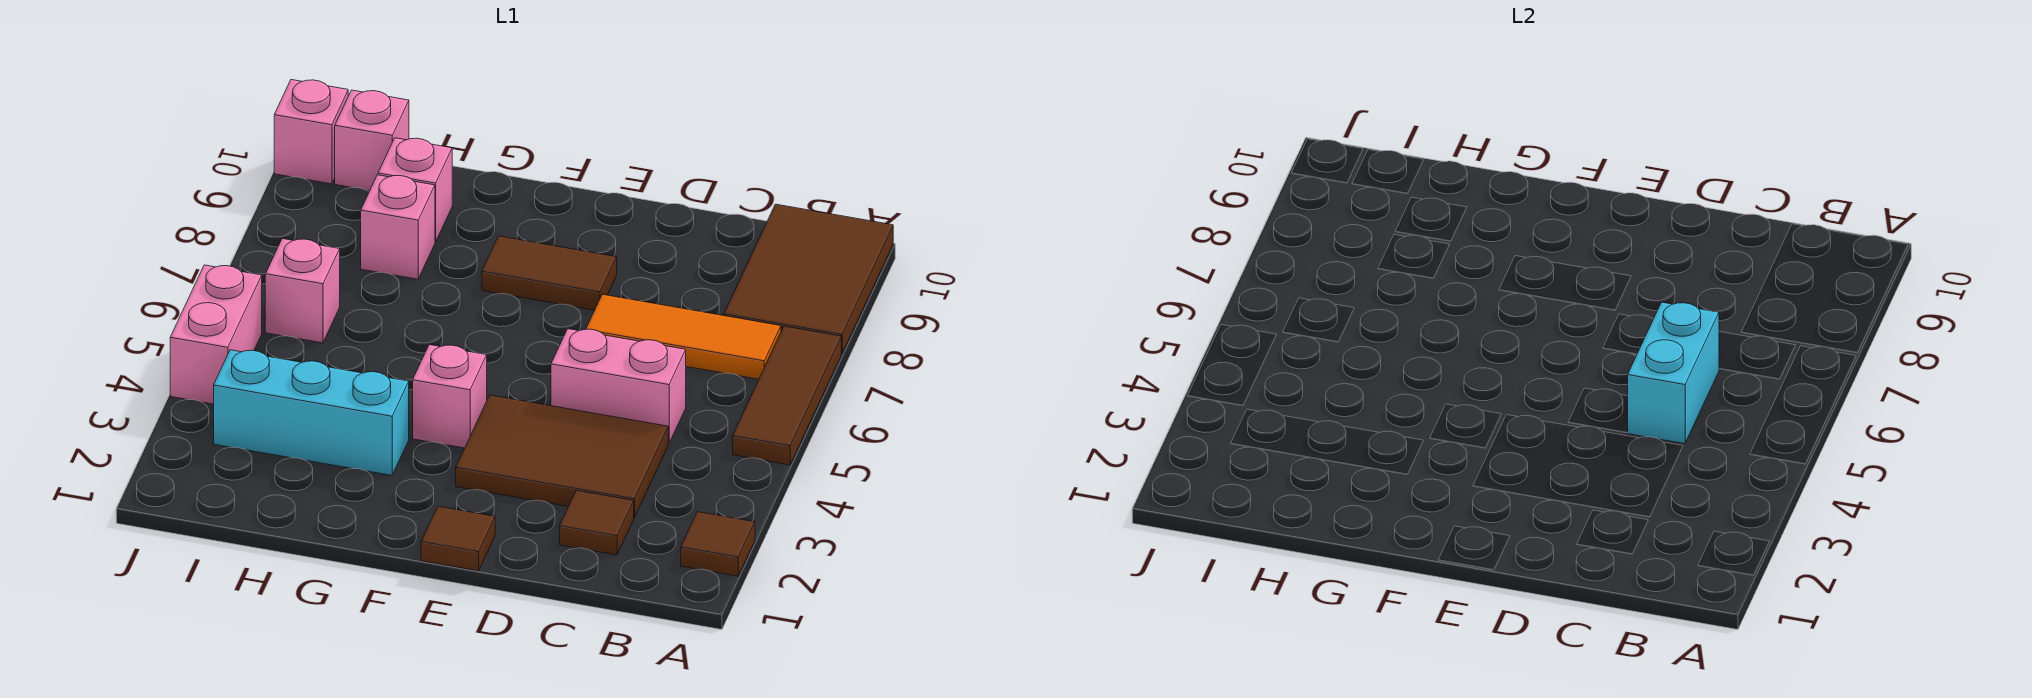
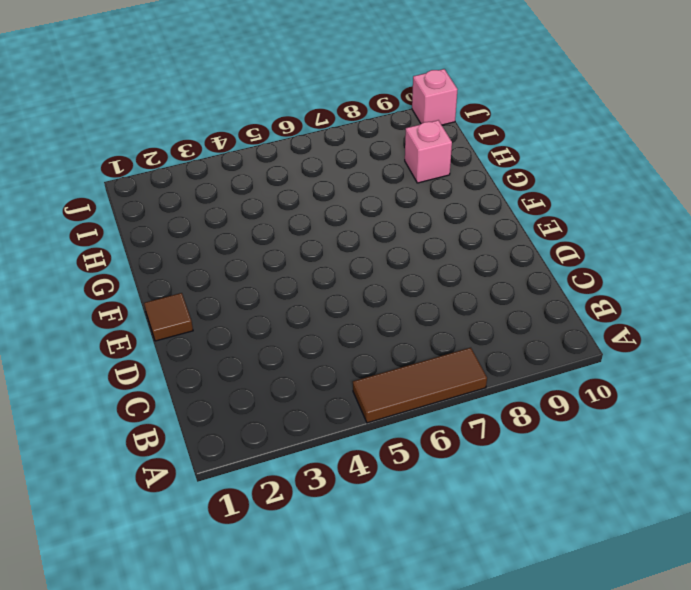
none -> brown 1x1 tile [681,512,755,576]
none -> brown 2x3 tile [724,204,893,354]
none -> orange 1x3 tile [586,294,781,379]

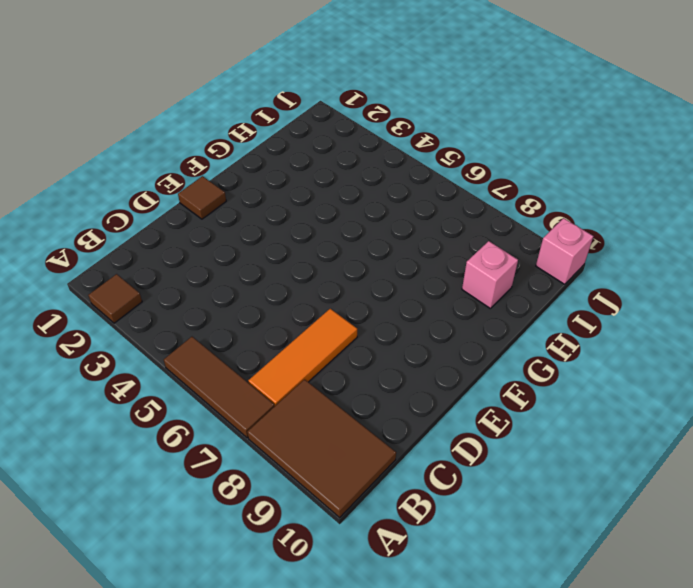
none -> brown 1x1 tile [560,490,634,555]
none -> brown 2x3 tile [456,395,668,518]
none -> pink 1x2 brick [551,329,686,444]

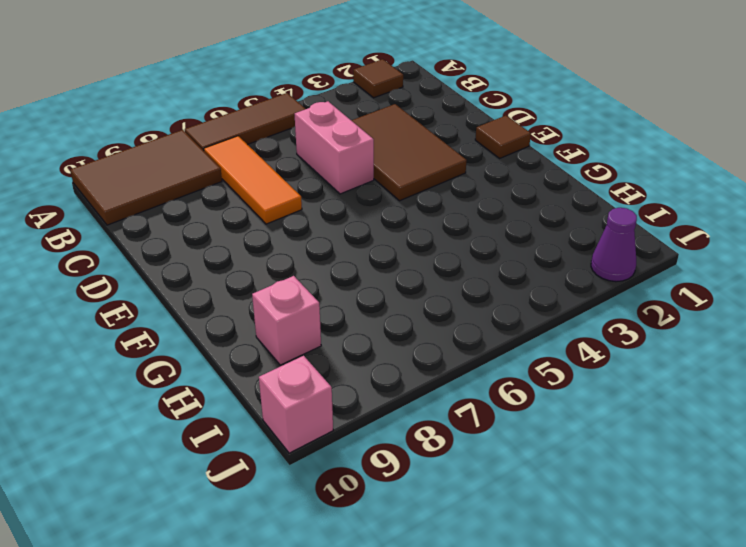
purple 1x1 cone [591,208,637,282] -> none
none -> brown 1x1 tile [560,490,634,555]
none -> brown 1x2 tile [482,236,617,310]
none -> pink 1x1 brick [413,345,487,448]

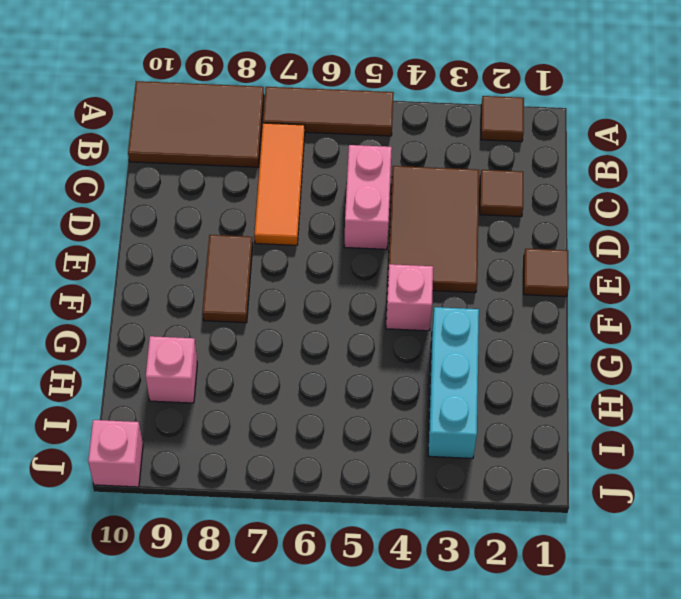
none -> pink 1x1 brick [361,175,435,279]
none -> pink 1x1 brick [265,239,340,343]
none -> pink 1x1 brick [335,90,409,191]

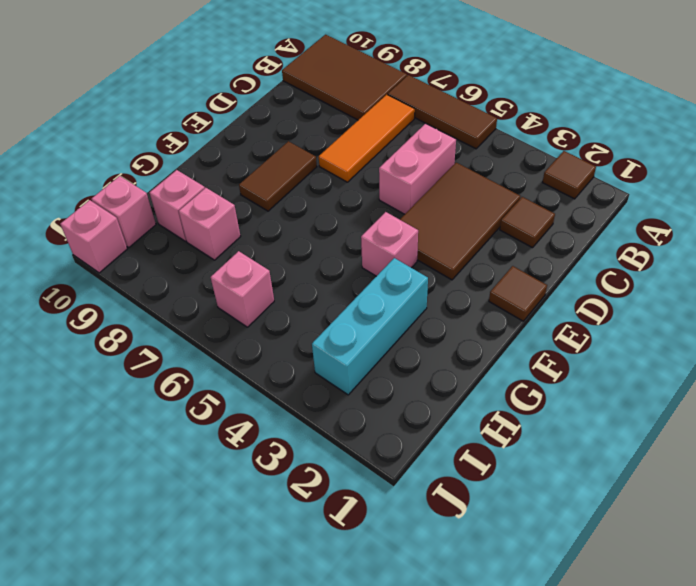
none -> pink 1x2 brick [170,265,262,404]
none -> cyan 1x2 brick [1628,302,1719,444]

